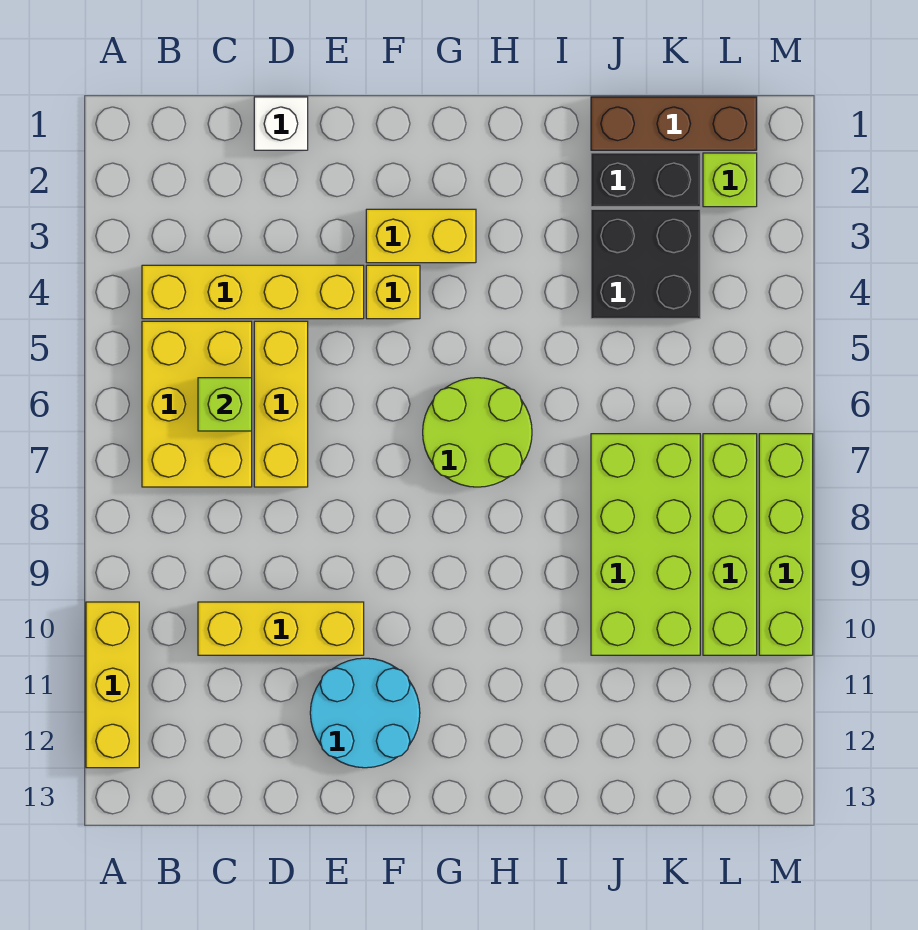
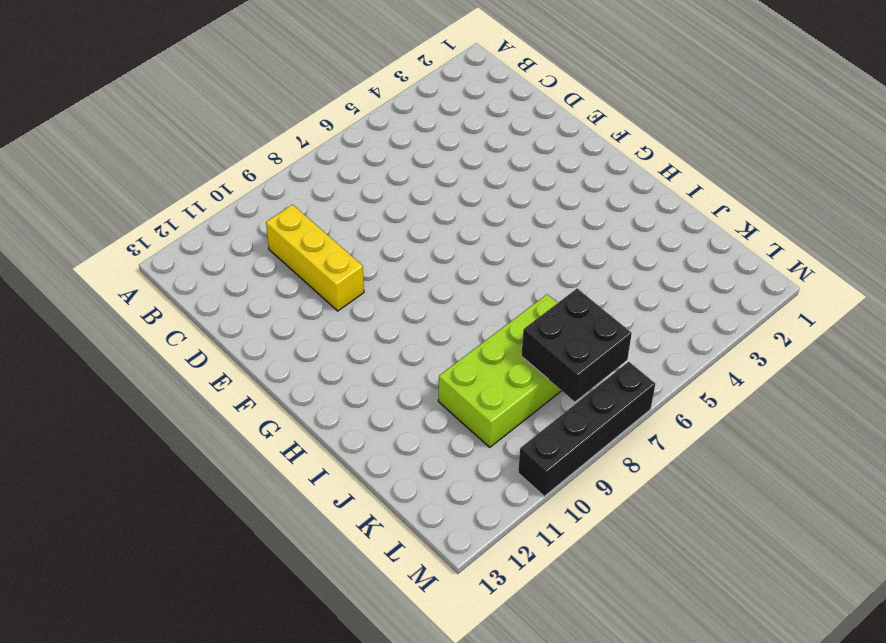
black 2x2 brick [521,288,632,402] -> black 2x2 brick moved to [591,209,700,319]
black 1x4 brick [518,362,655,496] -> lime 1x4 brick [759,434,813,655]
none -> yellow 1x3 brick [86,602,139,768]
none -> yellow 1x4 brick [142,265,364,319]
none -> yellow 2x3 brick [142,321,252,487]

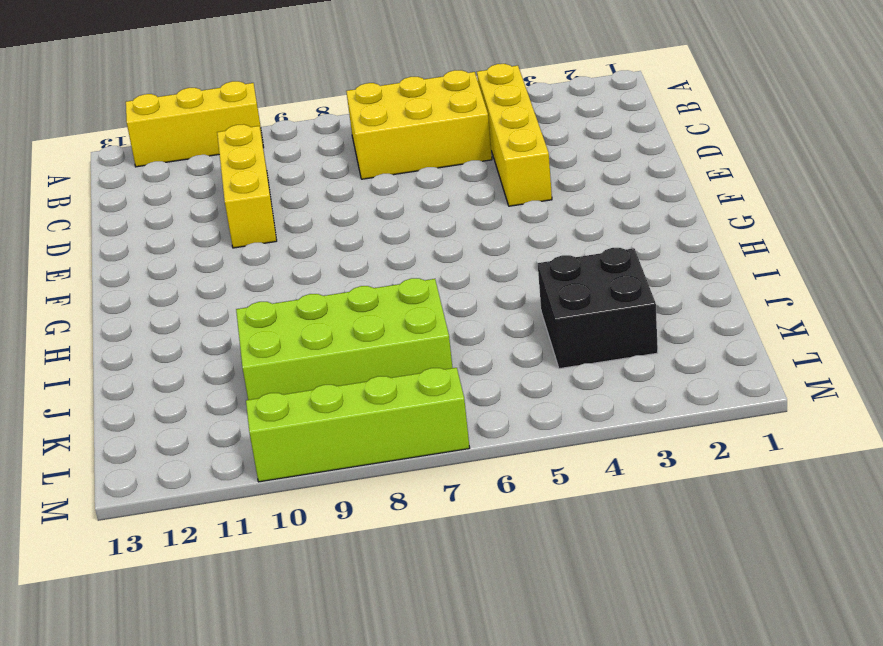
none -> white 1x1 brick [254,97,308,150]
none -> yellow 1x3 brick [254,321,308,487]
none -> cyan 2x2 round brick [310,658,420,768]

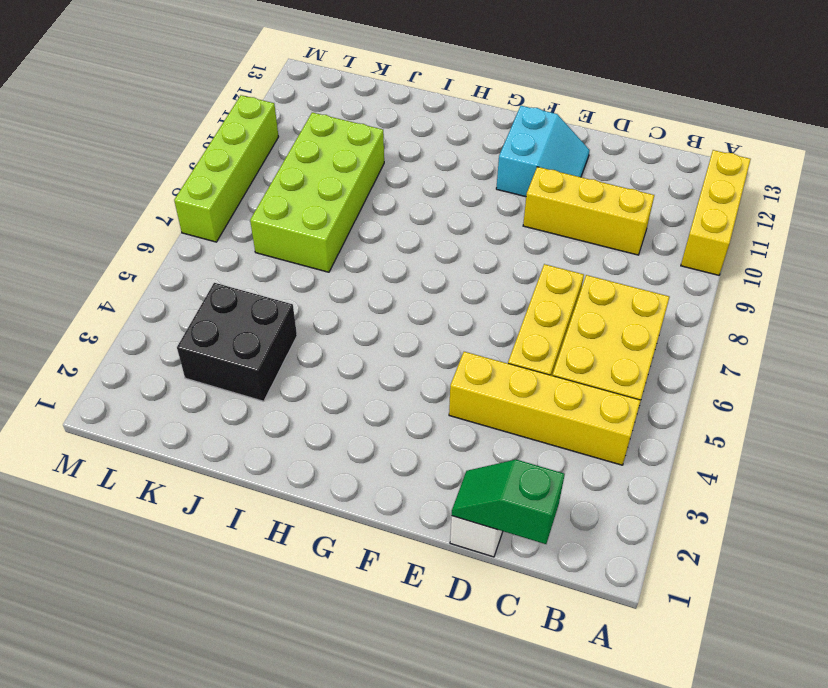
green 1x2 slope [452,460,565,544] -> none
cyan 2x2 slope [496,106,590,197] -> cyan 2x2 round brick [310,658,420,768]
none -> yellow 1x2 brick [366,209,476,263]
none -> yellow 1x1 brick [366,265,420,319]
none -> lime 2x2 round brick [423,378,532,487]

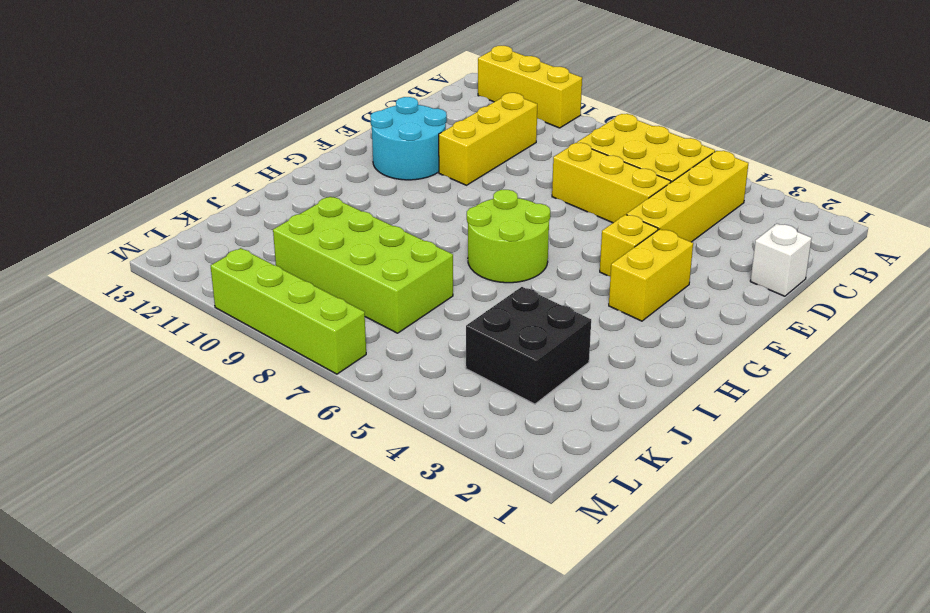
none -> brown 1x3 brick [591,97,757,150]
none -> black 1x2 brick [591,153,700,207]
none -> lime 1x1 brick [703,153,757,207]

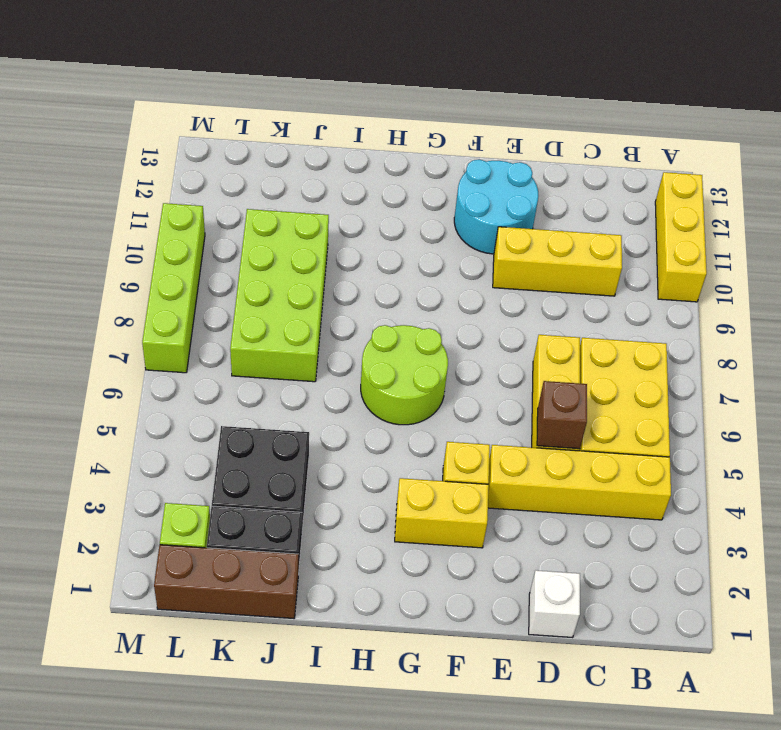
brown 1x1 brick [537,381,587,449] -> none
none -> lime 1x4 brick [703,434,757,655]
none -> lime 1x1 brick [198,378,252,431]

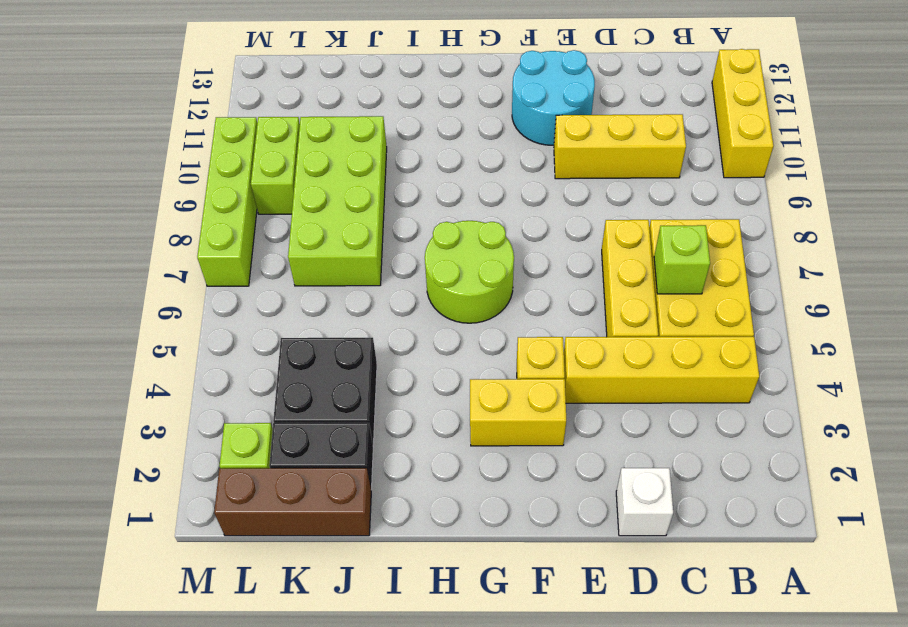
lime 1x2 brick [251,117,300,214] -> lime 1x4 brick [703,434,757,655]

